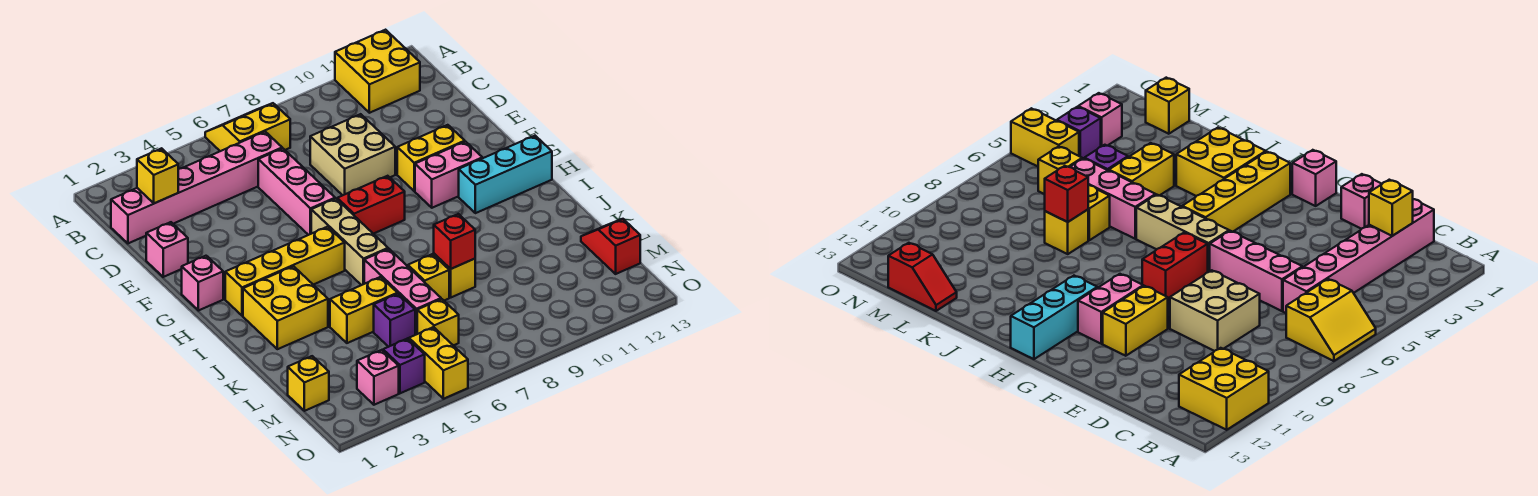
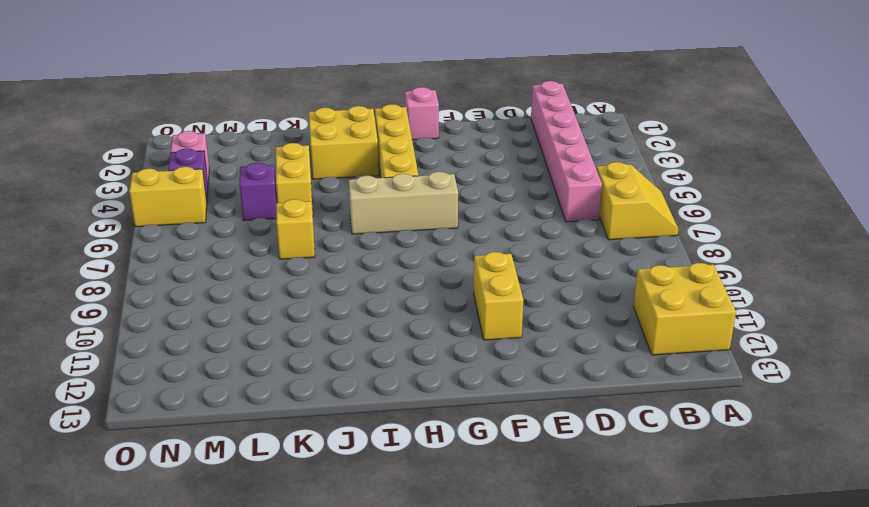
none -> pink 1x3 brick [258,148,335,235]
none -> tan 2x2 brick [310,114,395,195]
none -> pink 1x1 brick [146,222,188,277]

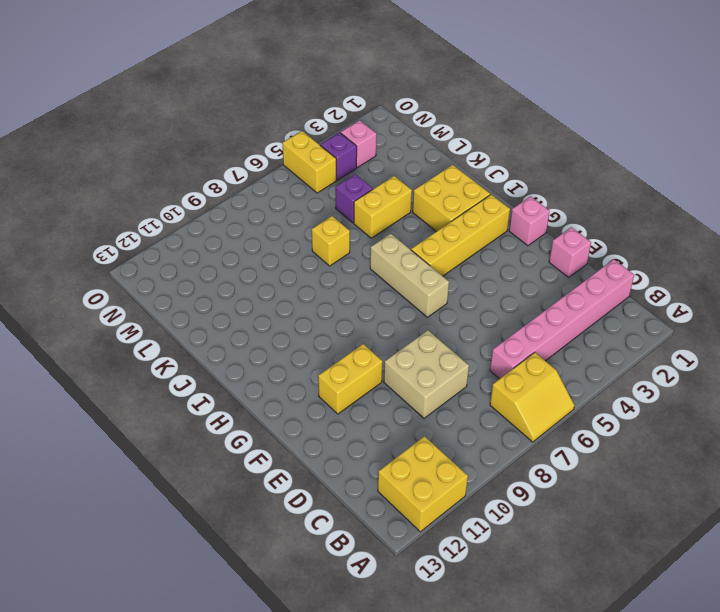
none -> pink 1x3 brick [258,148,335,235]
none -> red 1x2 brick [337,176,405,234]
none -> pink 1x2 brick [415,142,482,208]

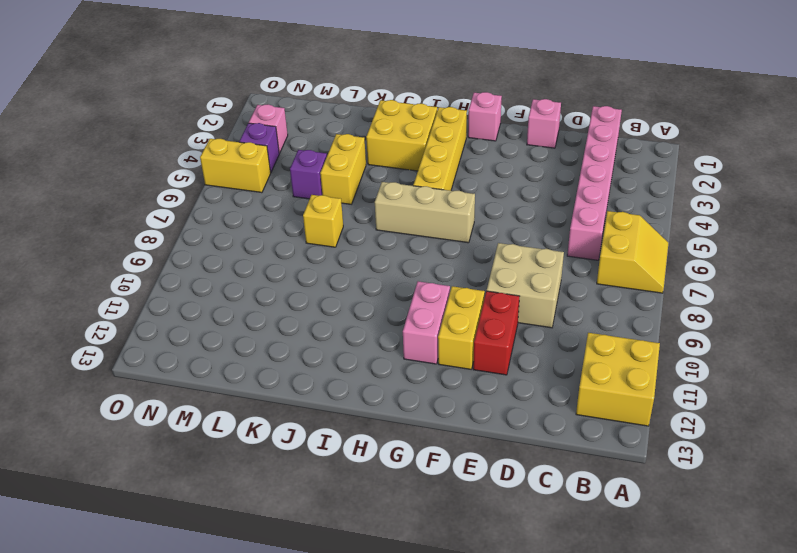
red 1x2 brick [473,291,519,375] -> red 1x2 brick moved to [337,176,405,234]
none -> pink 1x3 brick [258,148,335,235]
none -> cyan 1x3 brick [459,136,552,213]
none -> pink 1x3 brick [364,249,441,335]

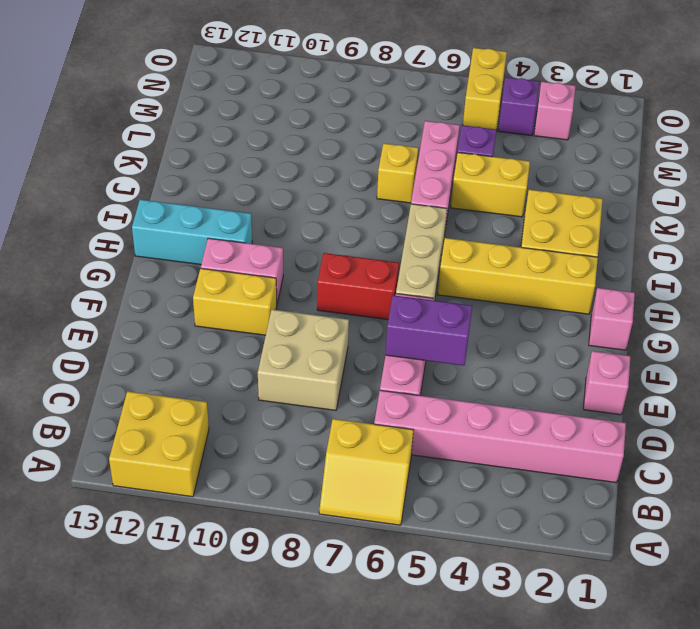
purple 1x2 brick [386,295,472,365] -> none
none -> yellow 1x1 brick [434,254,475,297]
none -> red 1x2 slope [581,219,640,274]
none -> yellow 1x1 brick [288,356,329,411]

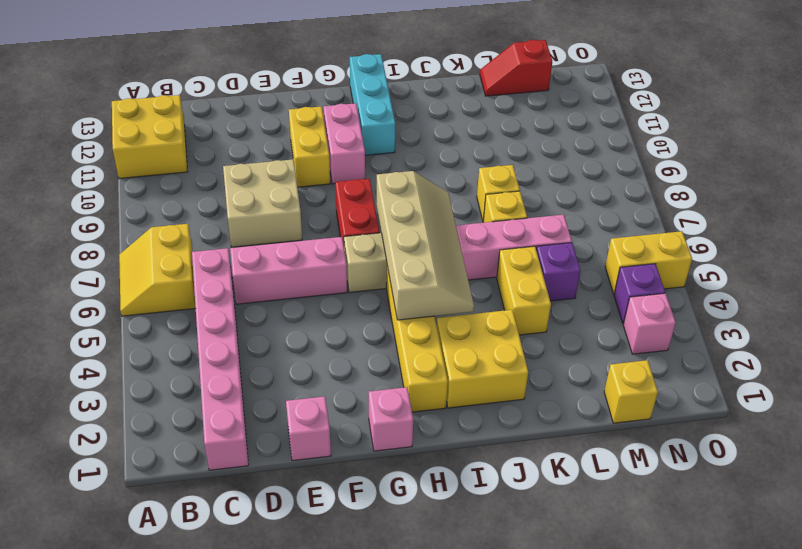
tan 2x4 slope [376,171,474,320] -> none
none -> yellow 1x1 brick [417,299,459,346]
none -> yellow 1x1 brick [137,148,178,203]
none -> red 1x1 brick [434,214,475,269]

